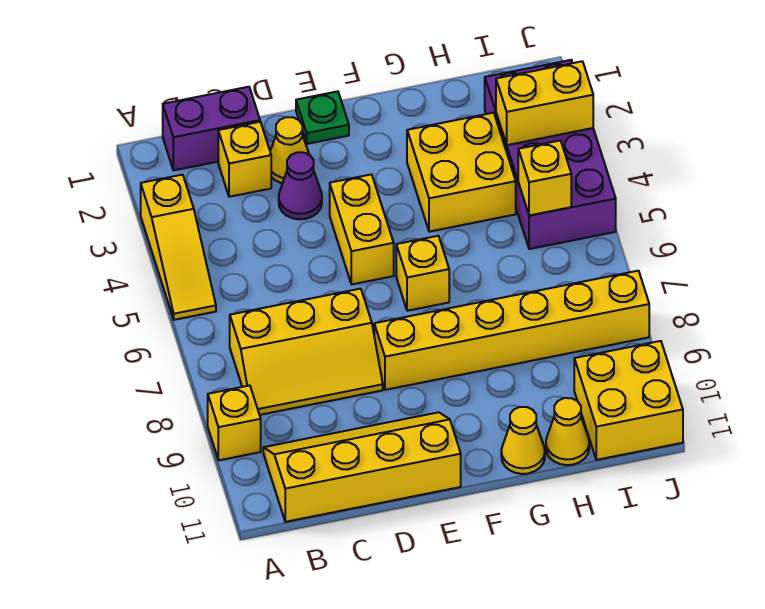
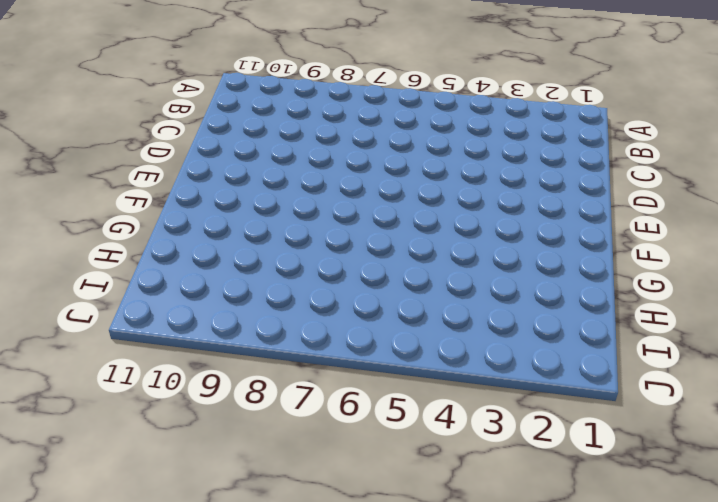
none -> yellow 1x3 slope [141,175,216,320]
none -> yellow 1x1 brick [208,385,261,460]
none -> purple 1x2 brick [163,87,260,170]

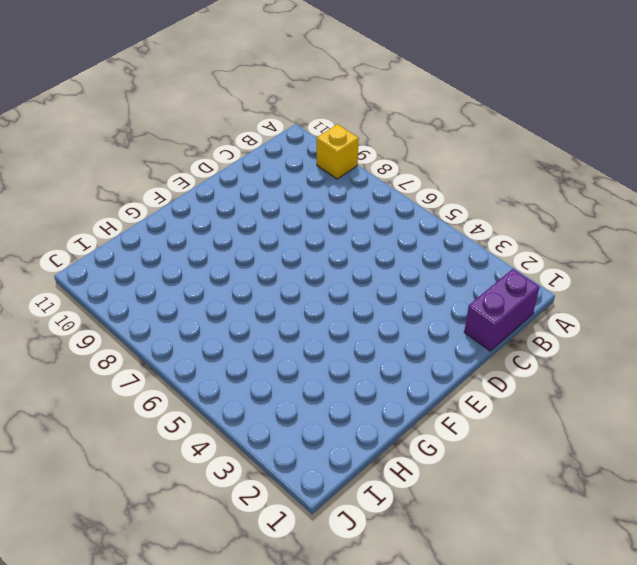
none -> yellow 1x3 slope [141,175,216,320]
none -> yellow 2x3 slope [230,289,383,415]
none -> yellow 2x4 slope [263,412,461,522]

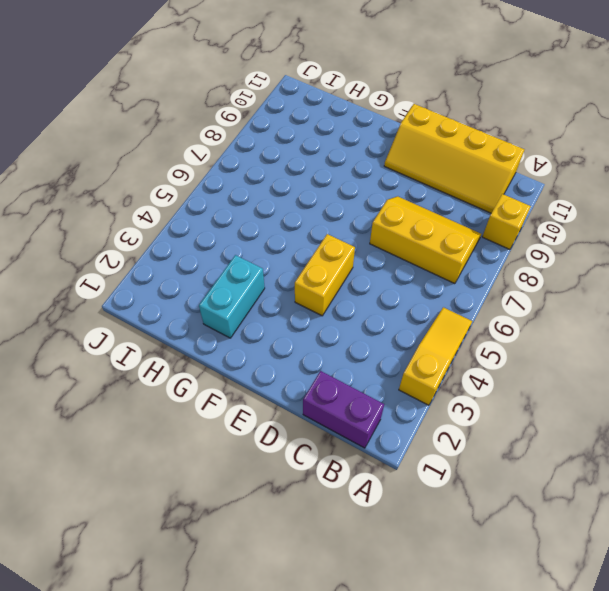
cyan 1x2 brick [199,255,265,338] -> yellow 2x2 brick [407,113,516,232]
none -> yellow 1x1 brick [218,122,271,197]
none -> yellow 1x1 cone [270,117,309,183]
none -> purple 1x1 cone [279,152,322,219]

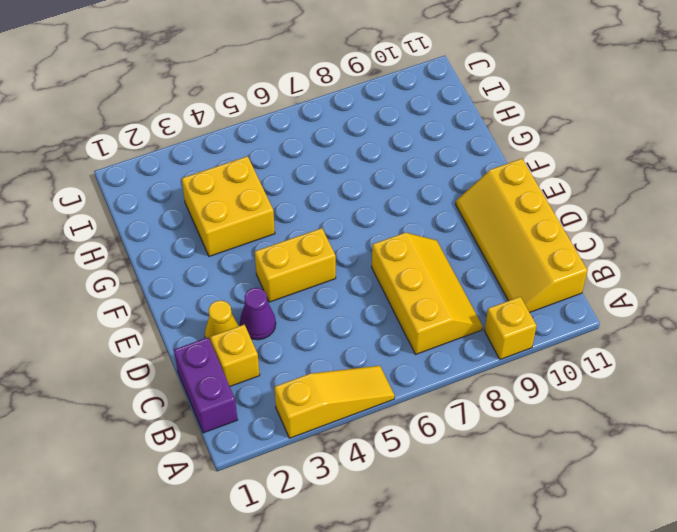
none -> green 1x1 plate [296,91,349,144]
none -> yellow 1x6 brick [374,271,649,390]
none -> yellow 1x1 brick [396,236,449,311]

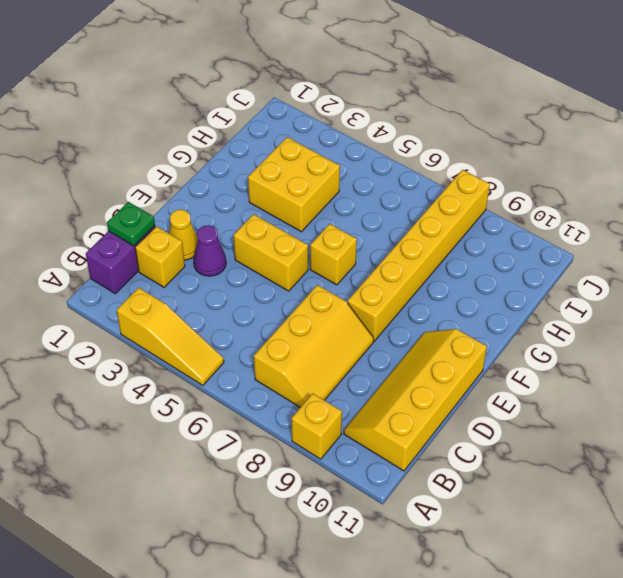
green 1x1 plate [107,202,155,246] -> green 1x1 plate moved to [296,91,349,144]
none -> yellow 1x1 cone [501,407,545,474]
none -> yellow 1x1 cone [546,398,589,465]
none -> purple 2x4 brick [485,60,616,249]

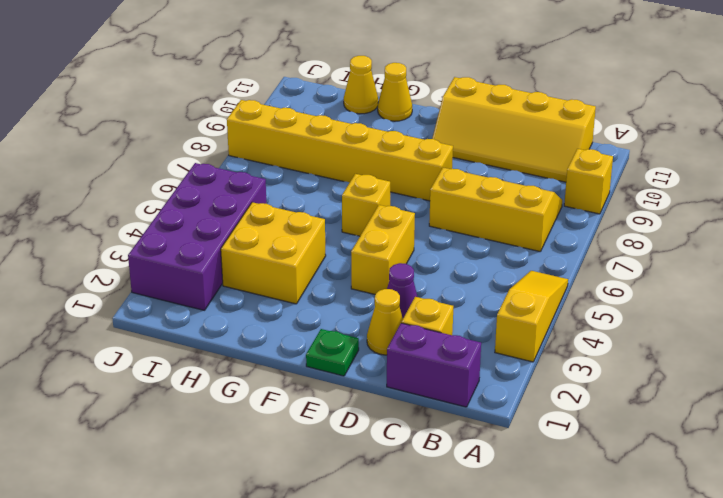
none -> yellow 2x2 brick [574,341,683,460]
none -> yellow 1x2 brick [496,61,593,145]
none -> yellow 1x1 brick [518,140,571,216]

